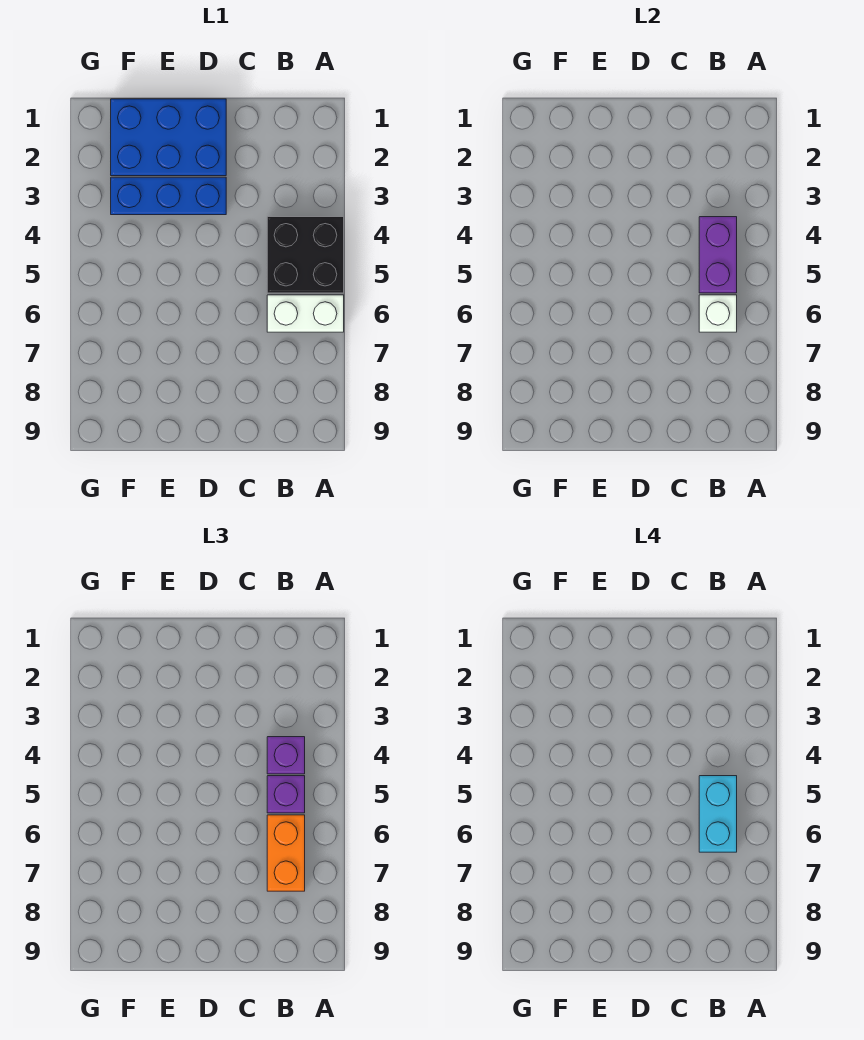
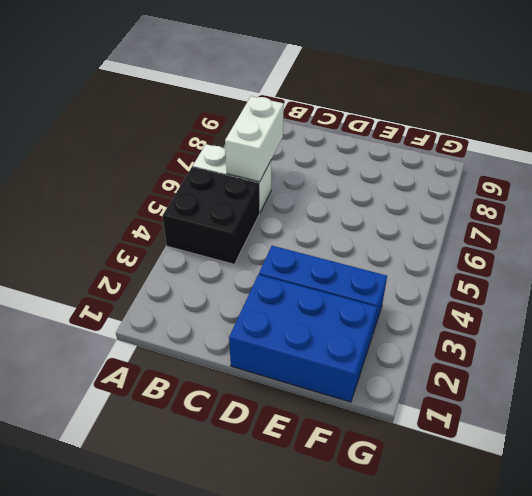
white 1x2 brick [225,96,284,182] -> white 1x1 brick [699,295,737,332]
none -> purple 1x2 brick [699,217,737,293]
none -> purple 1x1 brick [267,737,305,774]

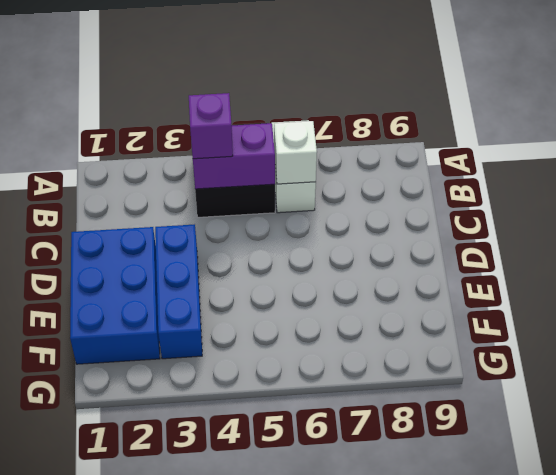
none -> purple 1x1 brick [267,776,305,813]
none -> orange 1x2 brick [267,815,305,891]

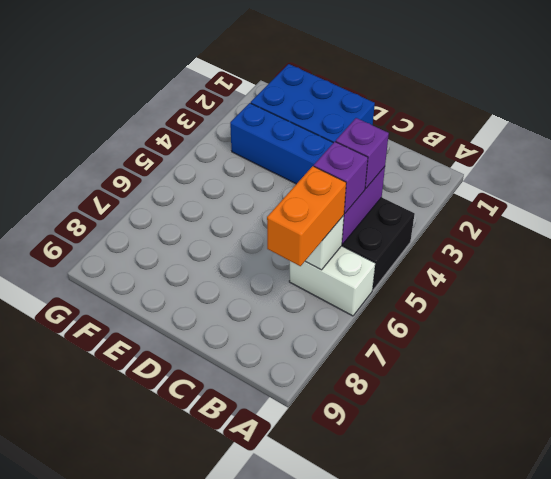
none -> cyan 1x2 brick [699,776,737,852]

